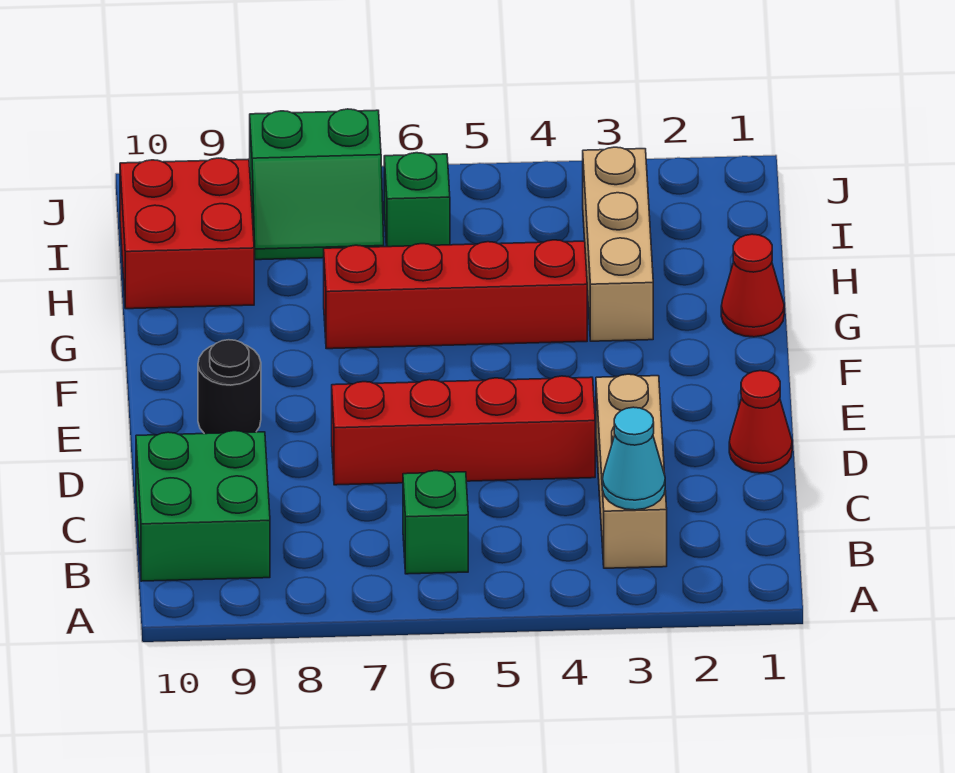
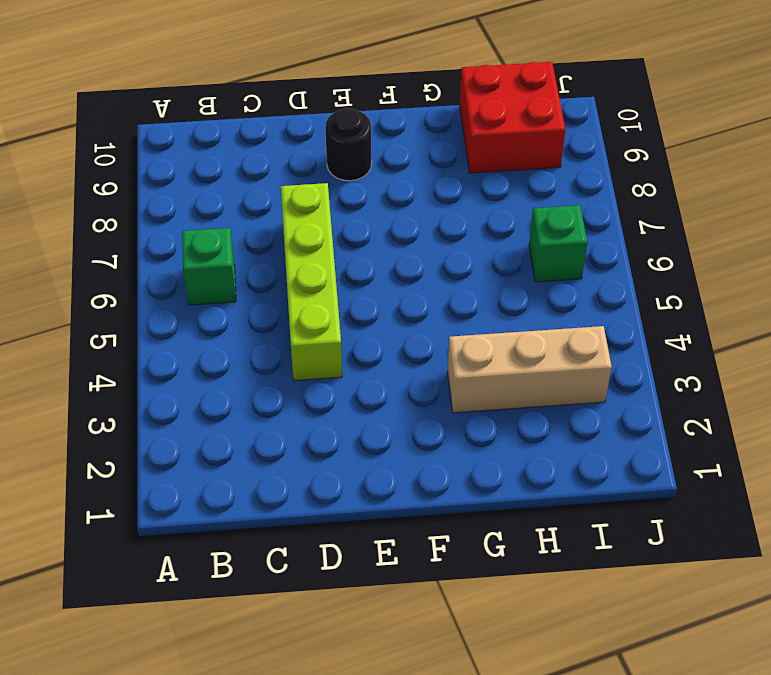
lime 1x4 brick [281,183,342,381] -> red 1x4 brick [332,376,595,485]
none -> tan 1x3 brick [596,374,667,568]
none -> green 2x2 brick [136,431,270,581]
none -> red 1x1 cone [729,371,792,473]

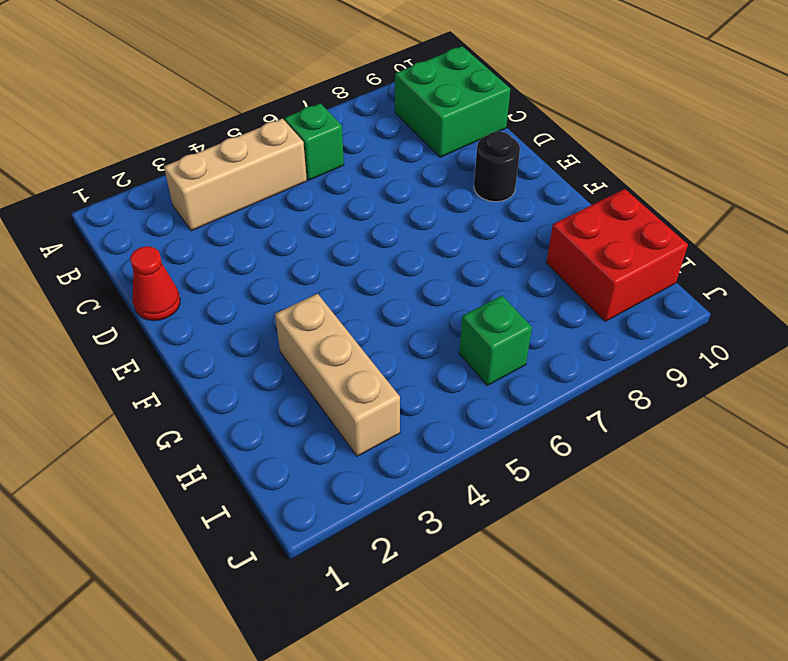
tan 1x3 brick [164,119,307,231] -> tan 1x3 brick turned to [596,374,667,568]
none -> red 1x4 brick [332,376,595,485]
none -> red 1x1 cone [721,234,784,337]
none -> red 1x4 brick [324,240,587,349]

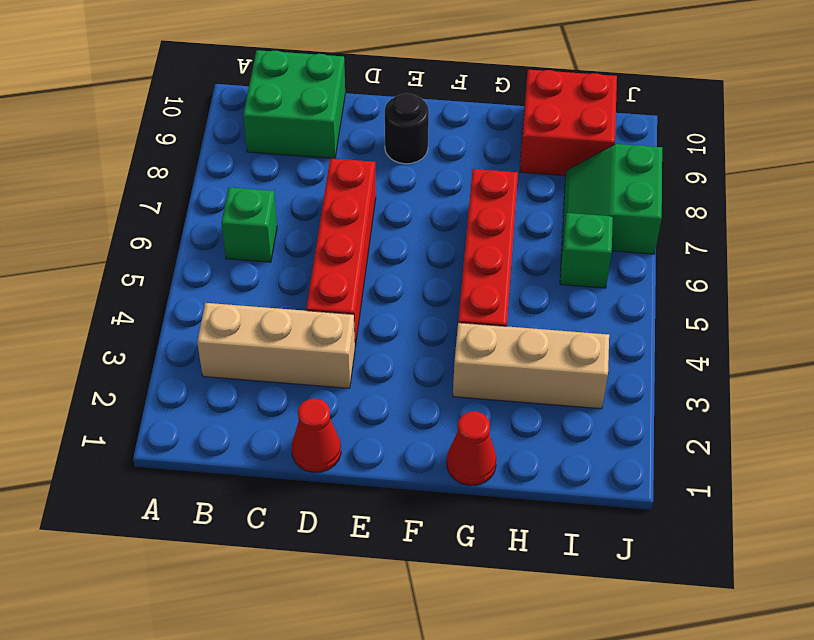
none -> cyan 1x1 cone [602,407,665,510]

